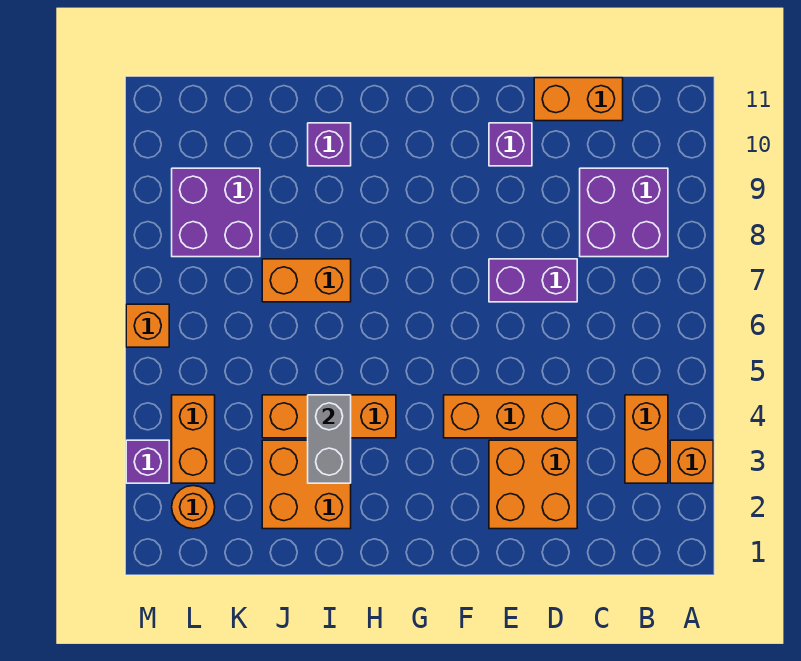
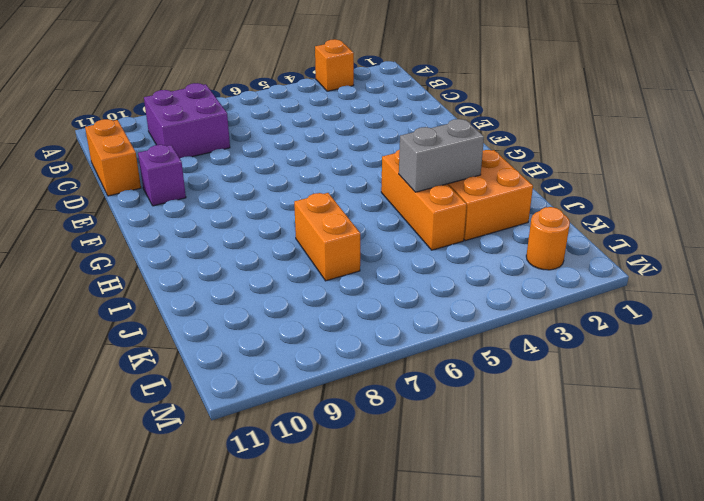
none -> orange 1x2 brick [625,395,668,483]
none -> orange 2x2 brick [489,440,577,529]
none -> orange 1x3 brick [444,395,577,438]

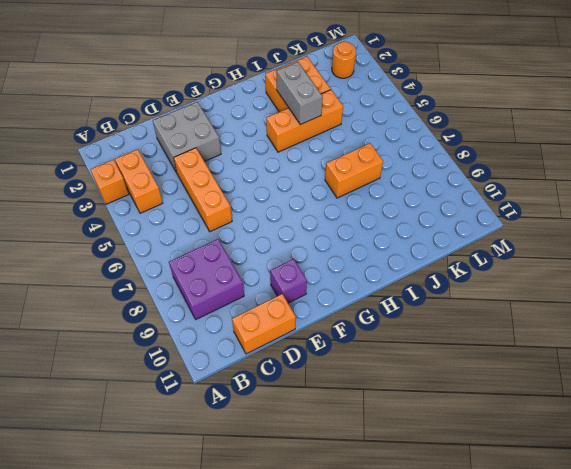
grey 2x2 brick [153,102,221,173] -> orange 2x2 brick [489,440,577,529]
orange 1x3 brick [174,148,232,232] -> orange 1x3 brick turned to [444,395,577,438]
none -> purple 1x2 brick [489,259,577,302]
none -> purple 1x1 brick [308,123,351,166]
none -> purple 2x2 brick [172,168,260,257]

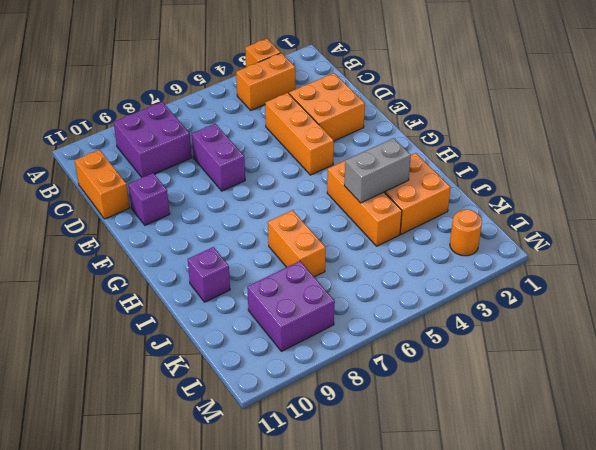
none -> orange 1x2 brick [172,395,215,483]
none -> purple 1x1 brick [126,440,169,483]
none -> orange 1x1 brick [126,304,169,347]

